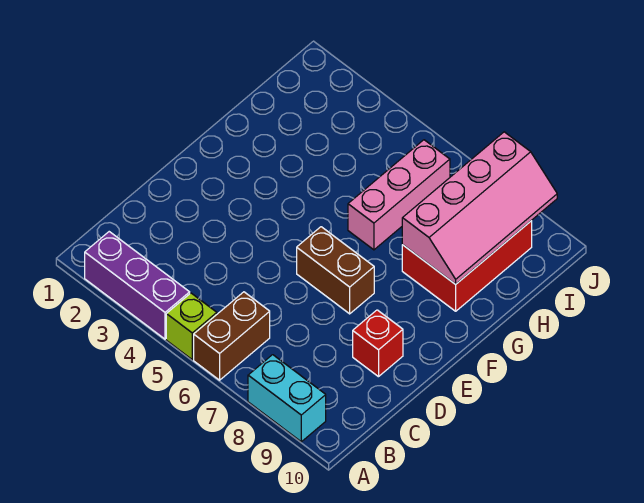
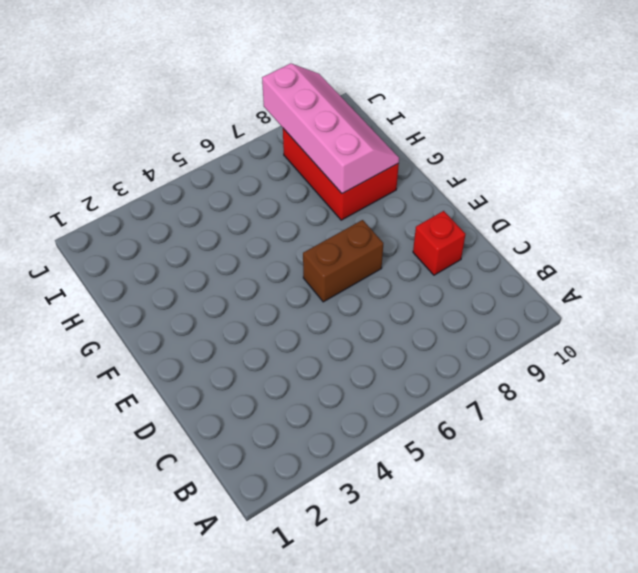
none -> purple 1x3 brick [85,232,190,339]
none -> lime 1x1 brick [166,293,217,360]

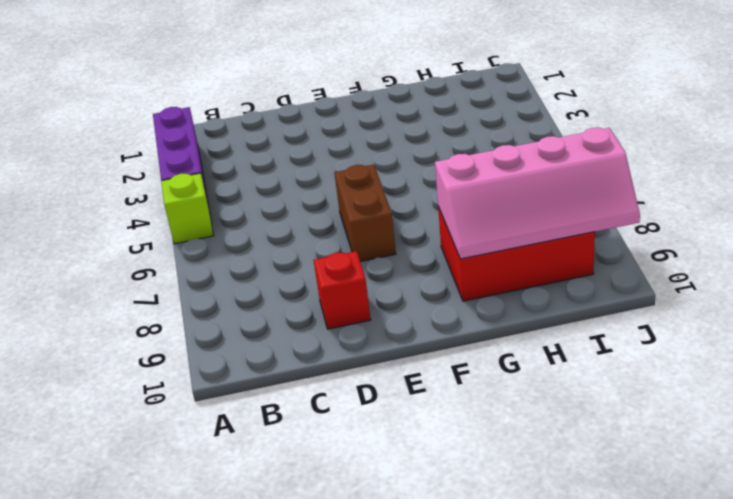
none -> brown 1x2 brick [194,292,270,380]
none -> cyan 1x2 brick [248,355,326,442]

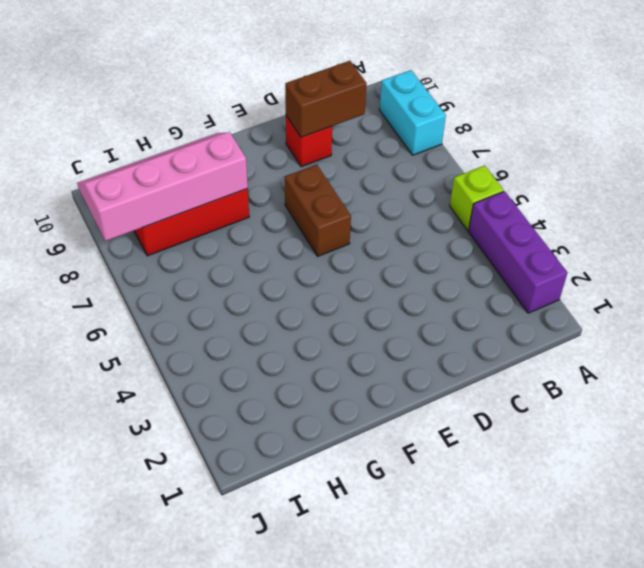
brown 1x2 brick [285,61,367,137] -> brown 1x2 brick moved to [194,292,270,380]
none -> pink 1x3 brick [348,140,450,250]

